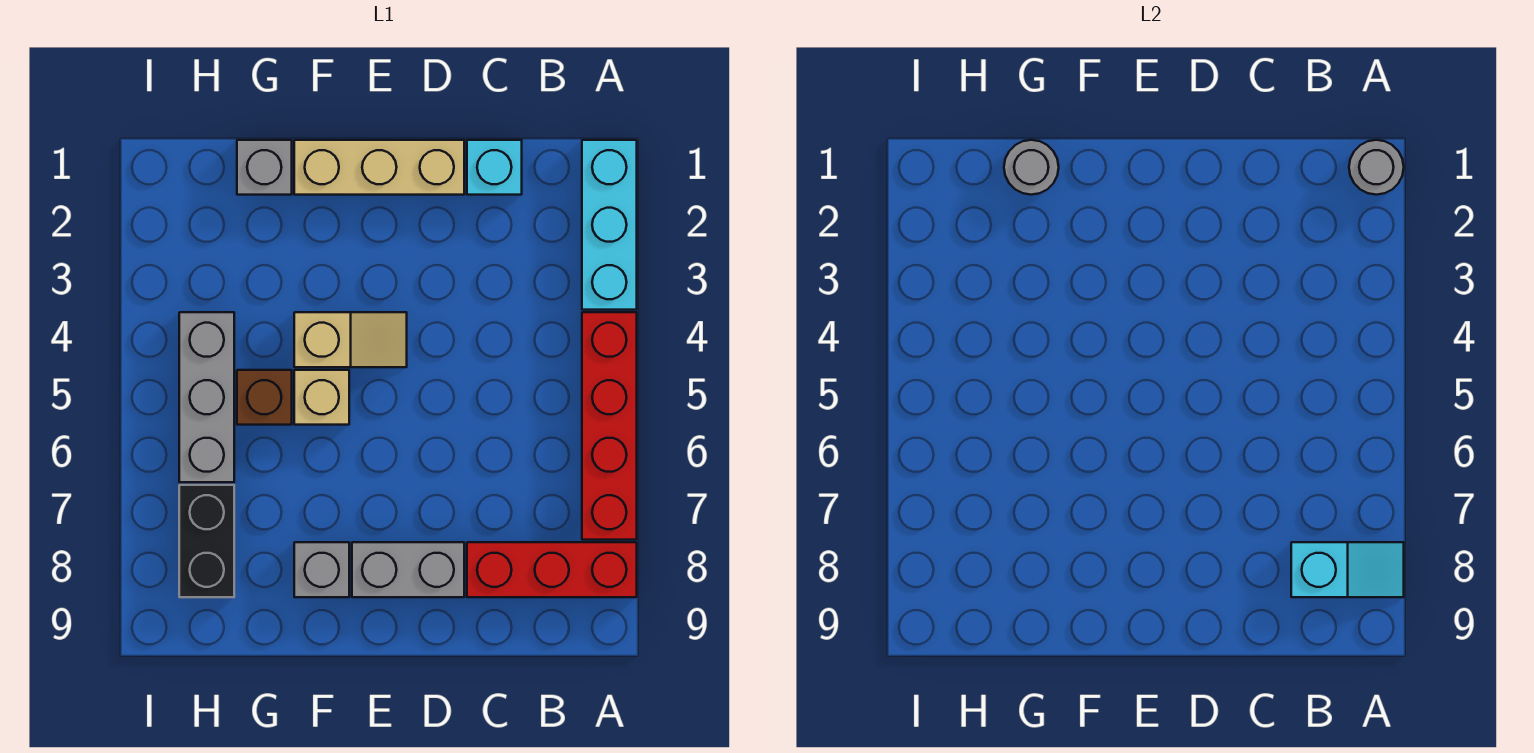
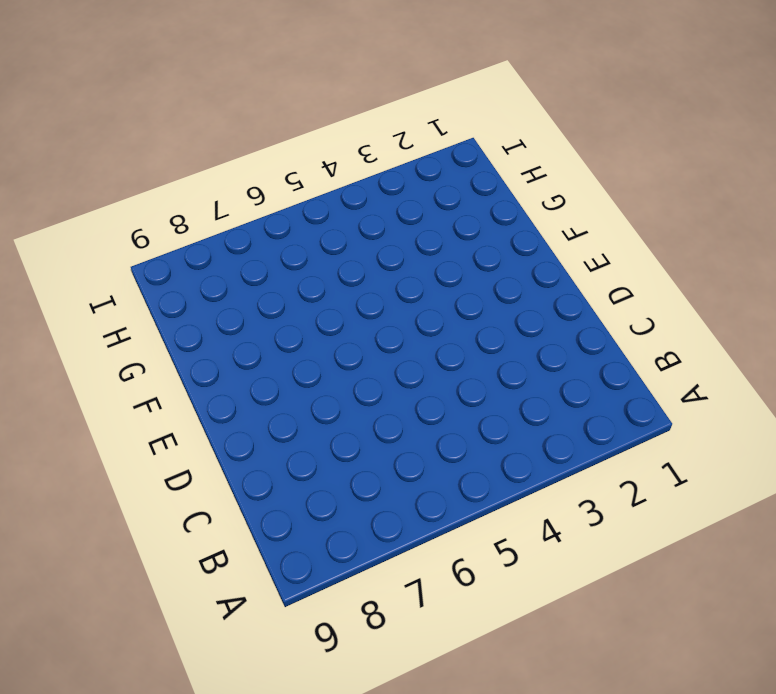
none -> cyan 1x3 brick [582,140,637,310]
none -> red 1x4 brick [582,312,637,540]
none -> red 1x3 brick [467,542,637,597]

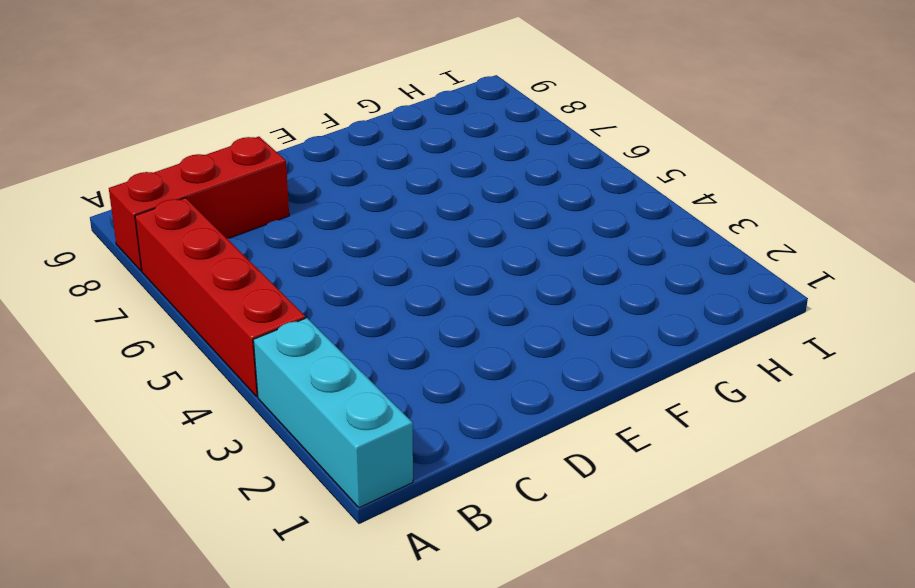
none -> cyan 1x1 brick [467,140,522,195]
none -> tan 1x3 brick [294,140,464,195]
none -> grey 1x2 brick [352,542,464,597]

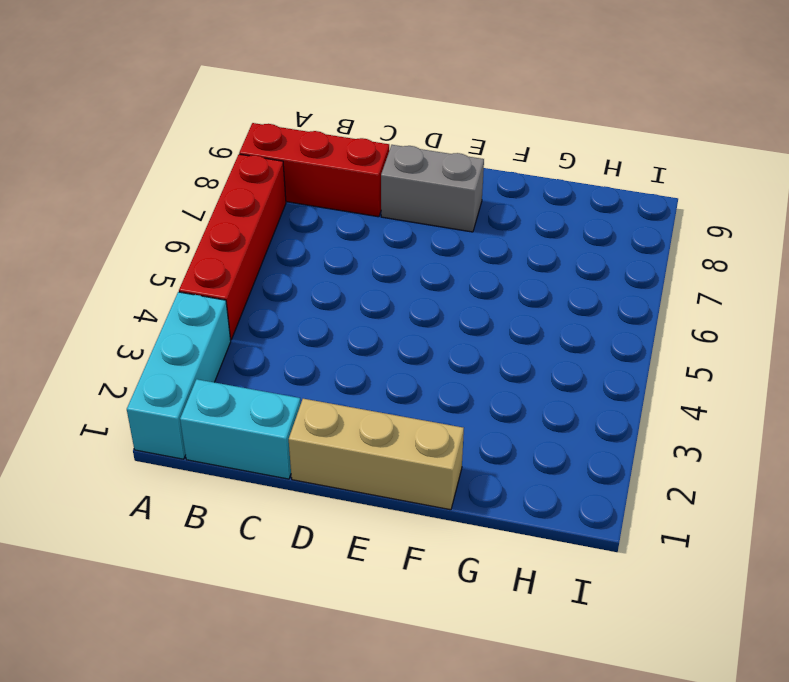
cyan 1x2 brick [180,379,301,479] -> cyan 1x1 brick [467,140,522,195]
none -> tan 1x2 slope [294,312,407,367]
none -> tan 1x1 brick [294,370,349,425]
none -> grey 1x1 brick [294,542,349,597]

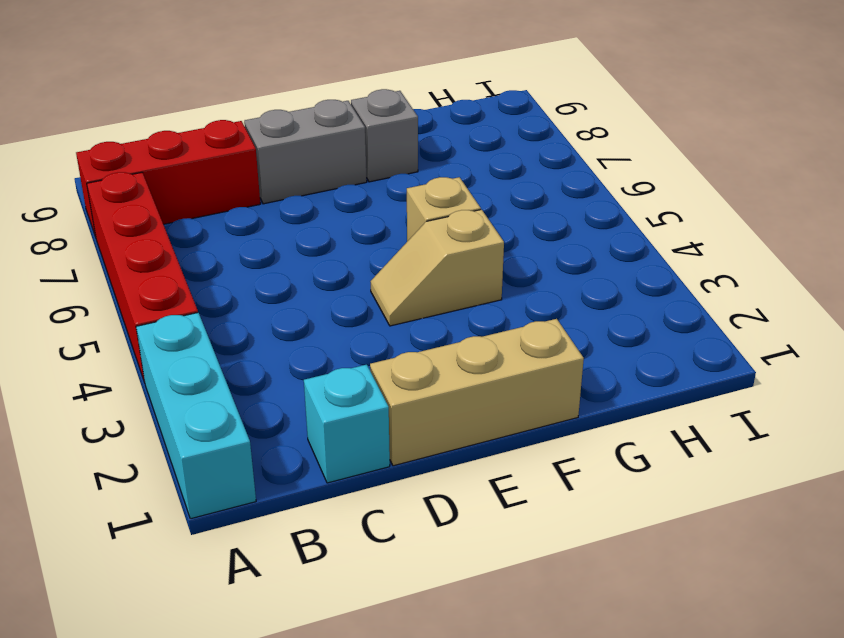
none -> grey 1x1 brick [237,140,292,195]
none -> brown 1x1 brick [237,370,292,425]
none -> grey 1x3 brick [179,312,234,482]

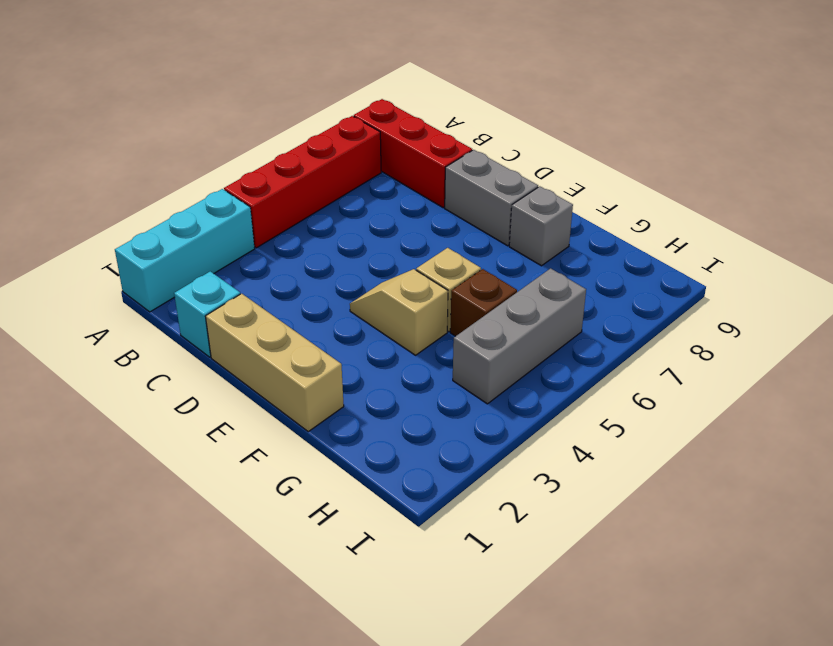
none -> grey 1x1 brick [237,140,292,195]
none -> black 1x2 brick [179,485,234,597]
none -> grey 1x1 round brick [1349,140,1404,195]

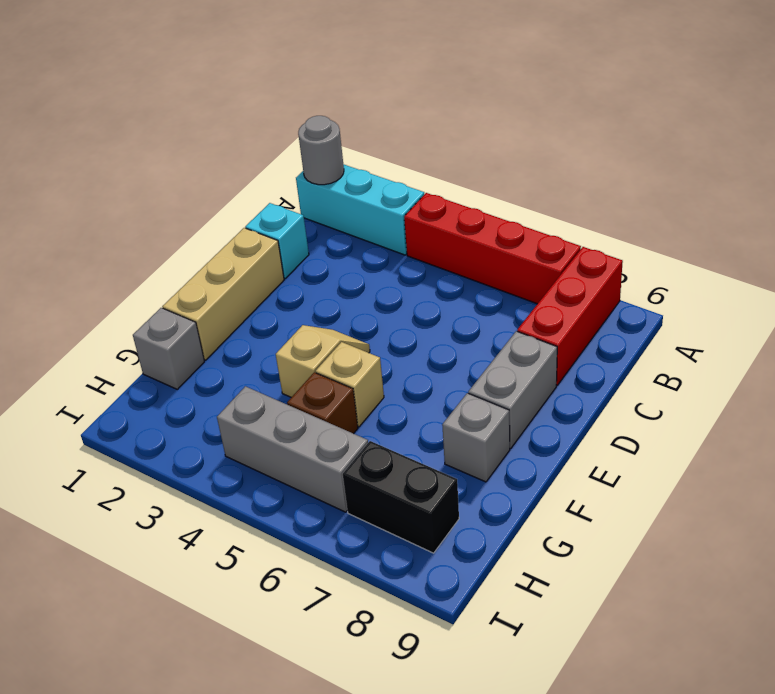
none -> cyan 1x2 slope [1291,542,1404,597]
none -> grey 1x1 round brick [1004,140,1059,195]

